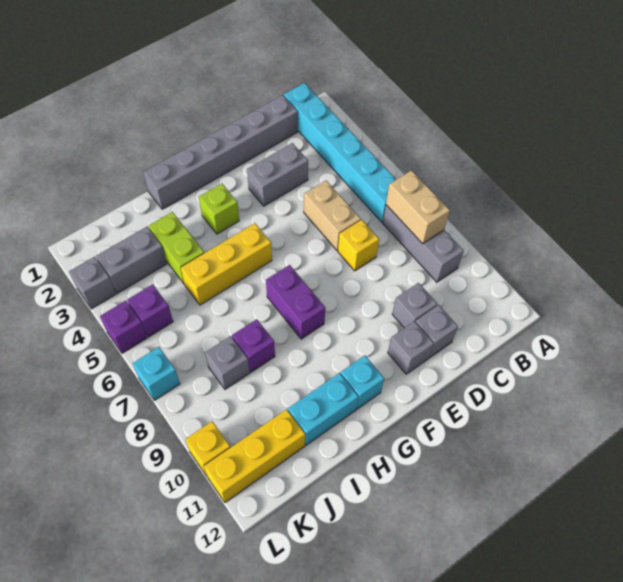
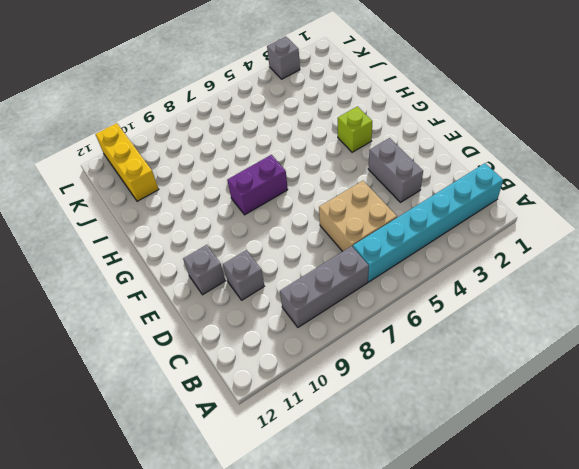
tan 2x2 brick [319,181,397,252] -> tan 1x2 brick [304,181,361,251]
none -> grey 1x6 brick [143,95,298,209]
none -> yellow 1x1 brick [338,220,379,271]
none -> grey 1x1 brick [416,305,458,357]

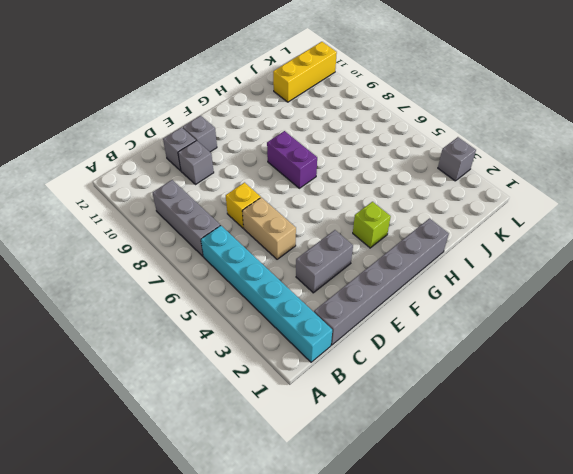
none -> yellow 1x3 brick [181,223,272,305]
none -> cyan 1x1 brick [341,356,384,409]
none -> cyan 1x2 brick [288,373,358,445]

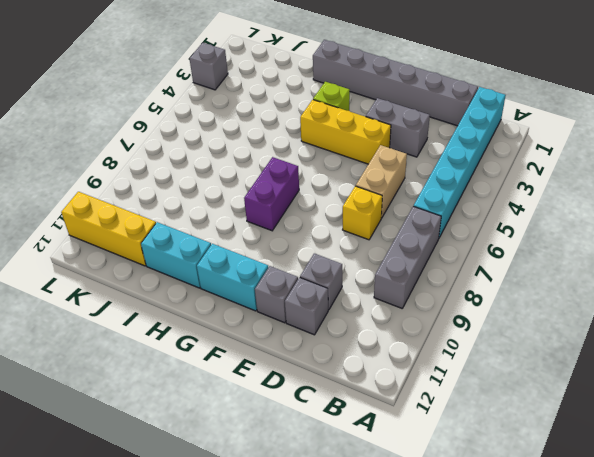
yellow 1x3 brick [300,100,391,164] -> yellow 1x3 brick moved to [181,223,272,305]
cyan 1x2 brick [197,244,268,311] -> cyan 1x1 brick [341,356,384,409]
none -> lime 1x2 brick [149,212,204,283]
none -> purple 1x1 brick [232,319,275,372]
none -> grey 1x2 brick [96,227,167,293]

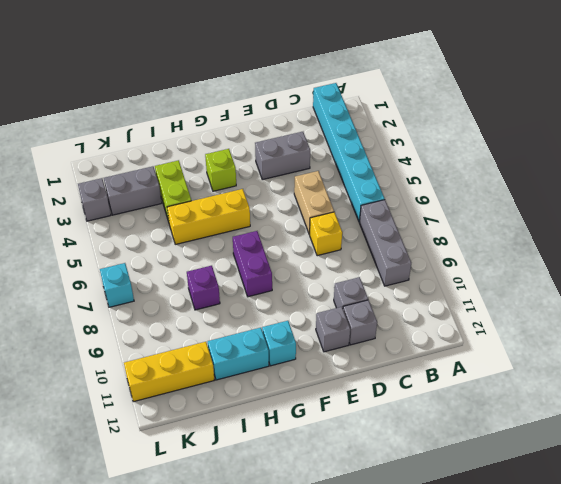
none -> grey 1x6 brick [143,95,298,209]
none -> grey 1x1 brick [205,336,250,389]
none -> purple 1x1 brick [128,284,173,337]

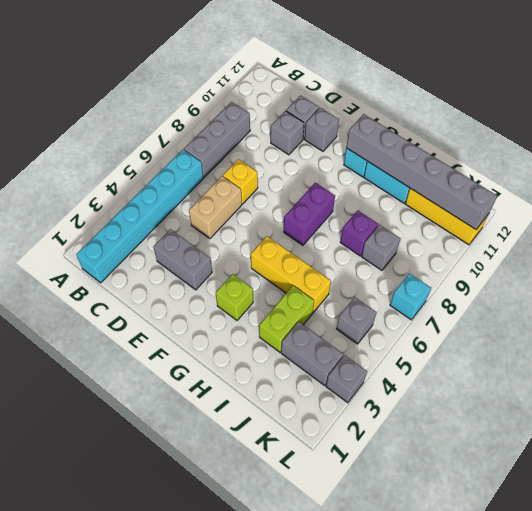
grey 1x6 brick [346,114,497,229] -> grey 1x6 brick moved to [143,95,298,209]
grey 1x1 brick [336,297,376,344] -> purple 1x1 brick [128,284,173,337]
none -> purple 1x1 brick [100,301,147,353]
none -> yellow 1x1 brick [185,421,230,476]
none -> tan 1x2 brick [386,170,450,244]

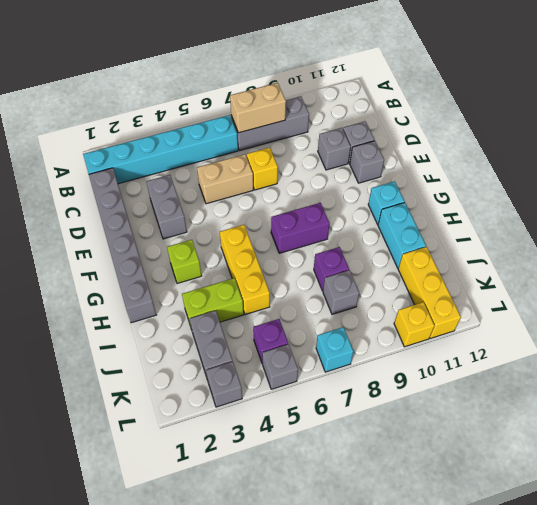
grey 1x1 brick [262,344,298,389] -> purple 1x1 brick [100,301,147,353]

